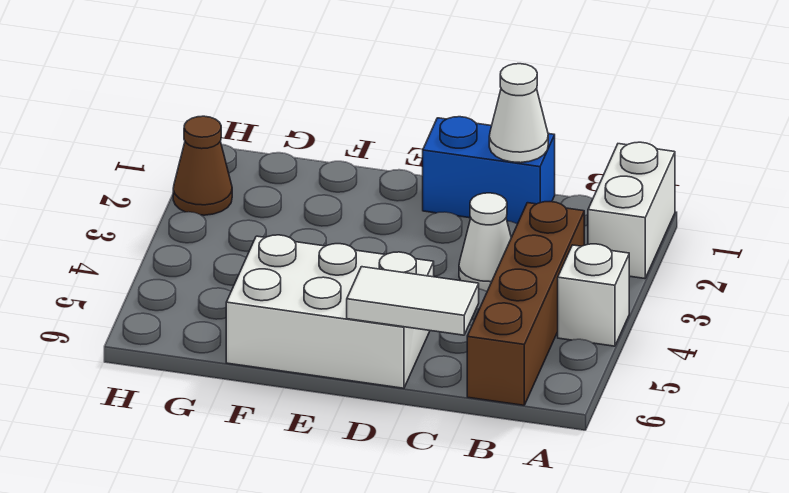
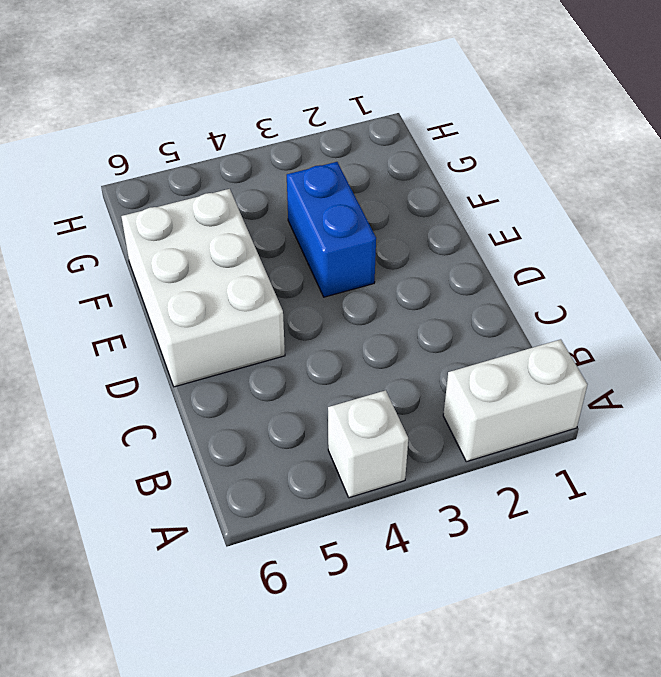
blue 1x2 brick [287,162,376,297] -> blue 1x2 brick moved to [423,117,555,224]
none -> brown 1x4 brick [467,202,584,405]
none -> white 1x1 cone [459,193,511,292]

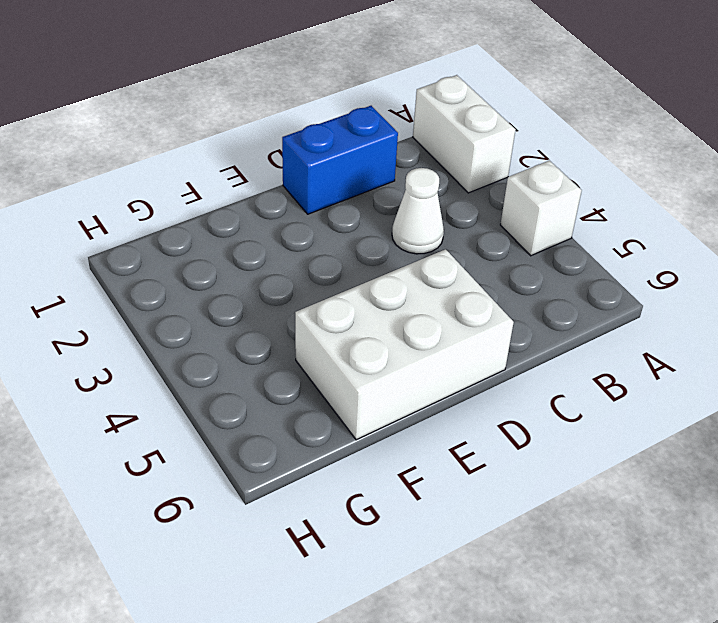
none -> brown 1x4 brick [467,202,584,405]
none -> brown 1x1 cone [173,116,232,215]

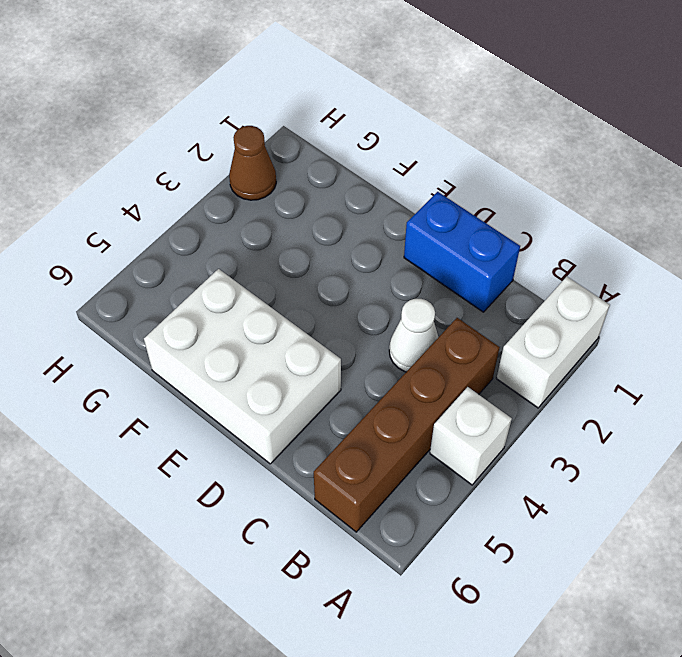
none -> white 1x1 cone [489,64,548,163]
none -> white 1x2 tile [347,267,479,335]

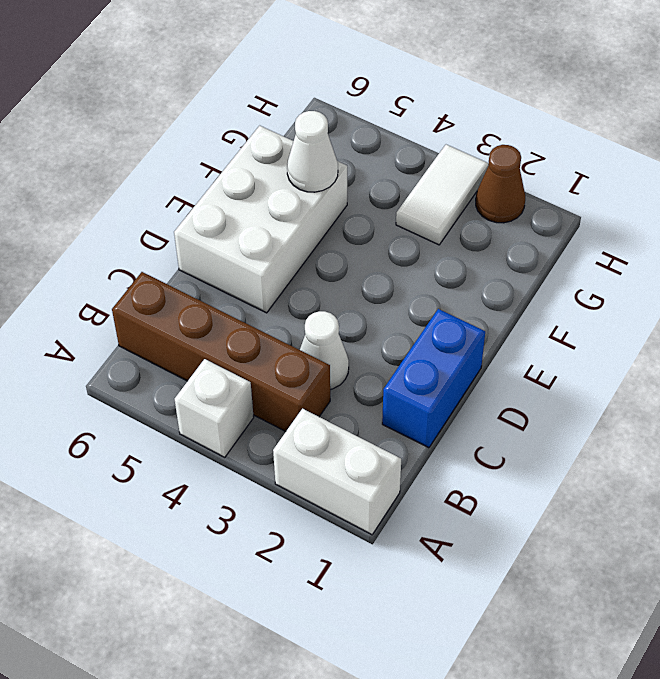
white 1x1 cone [287,111,338,192] -> white 1x1 cone moved to [489,64,548,163]
white 1x2 tile [396,145,489,245] -> white 1x2 tile moved to [347,267,479,335]

